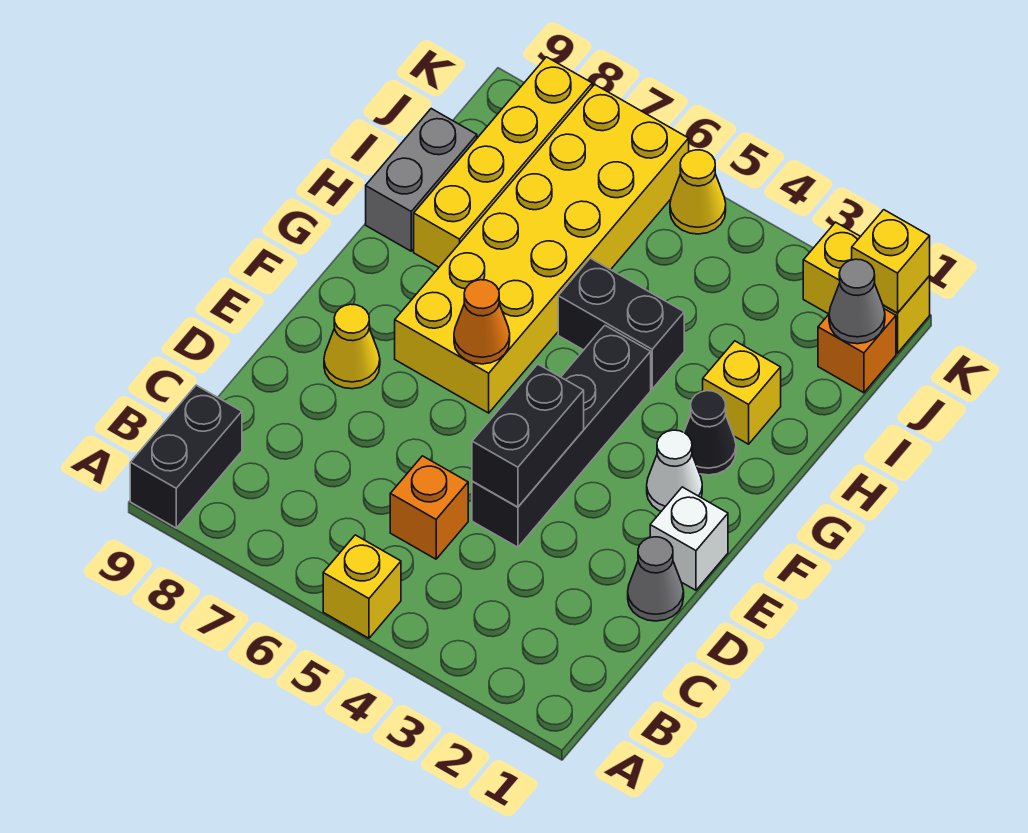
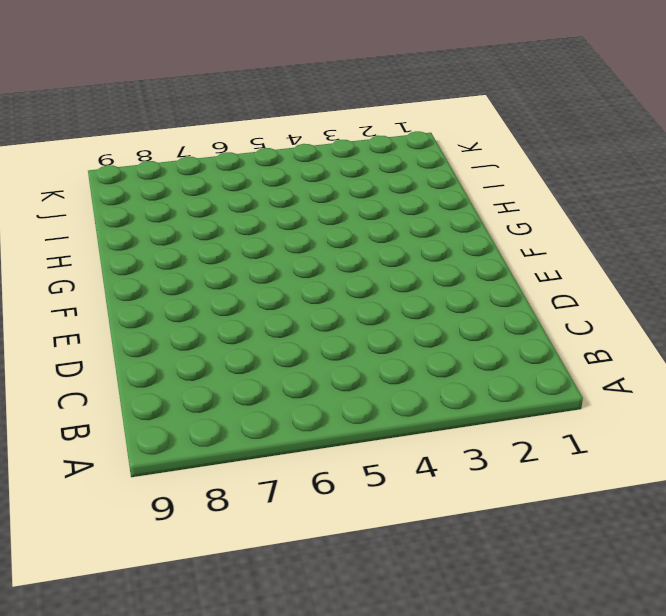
none -> yellow 1x1 brick [323,535,401,638]
none -> black 1x2 brick [130,385,242,528]
none -> orange 1x1 brick [390,456,468,559]

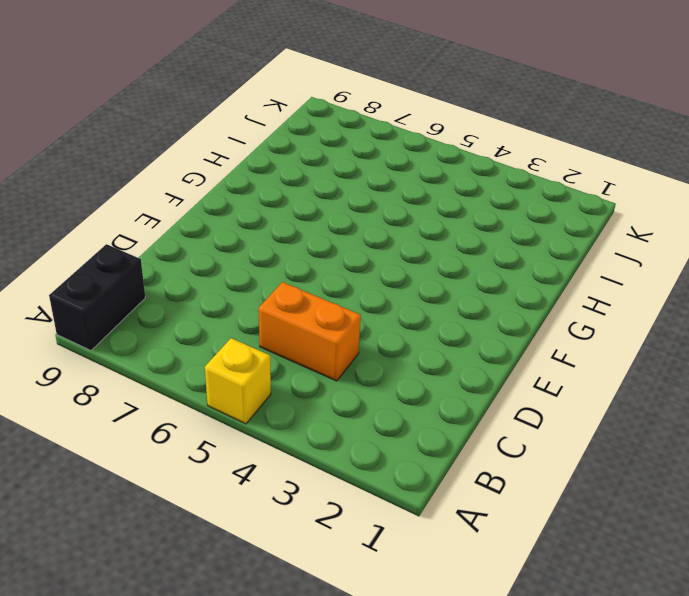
orange 1x2 brick [259,282,361,381] -> orange 1x1 brick [390,456,468,559]
none -> grey 1x1 cone [628,537,684,621]
none -> black 1x4 brick [472,326,651,547]
none -> white 1x1 brick [650,487,728,590]

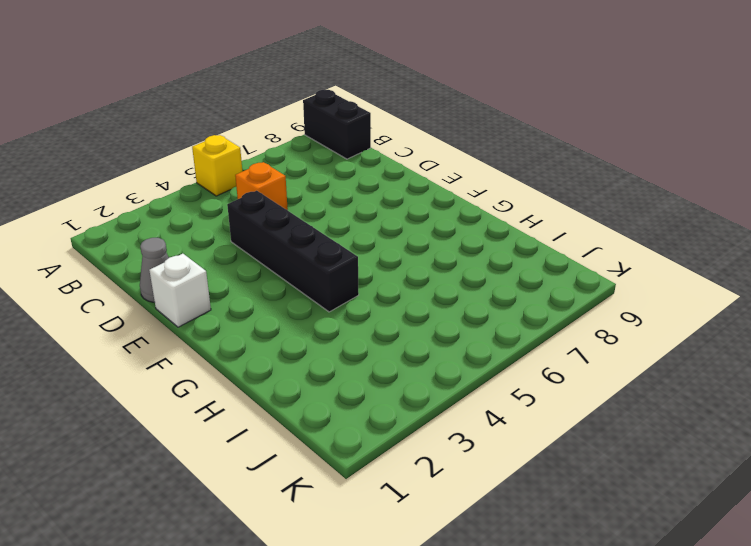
none -> yellow 1x1 cone [324,304,380,389]
none -> white 1x1 cone [647,430,702,511]
none -> yellow 2x6 brick [395,84,689,413]

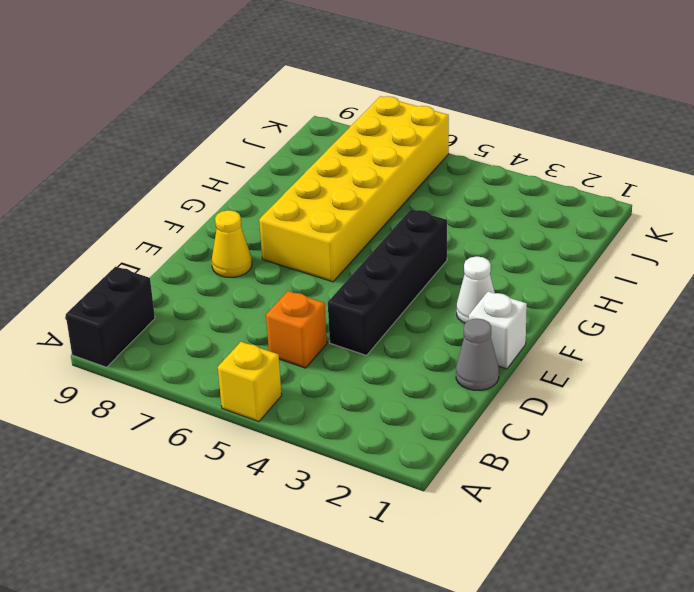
none -> black 1x1 cone [684,391,736,475]
none -> yellow 1x1 brick [703,341,781,444]
none -> black 1x2 brick [558,258,684,389]

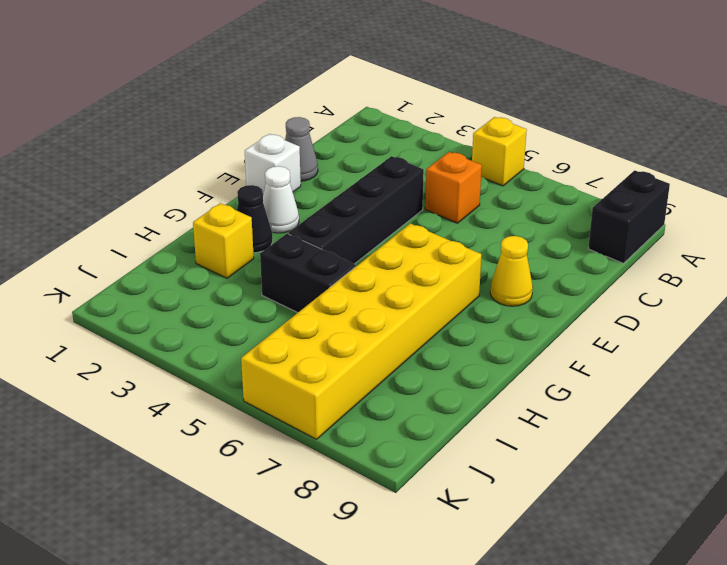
none -> yellow 1x4 brick [414,57,592,267]
none -> grey 1x2 brick [366,109,477,251]
none -> orange 1x1 brick [818,309,896,393]

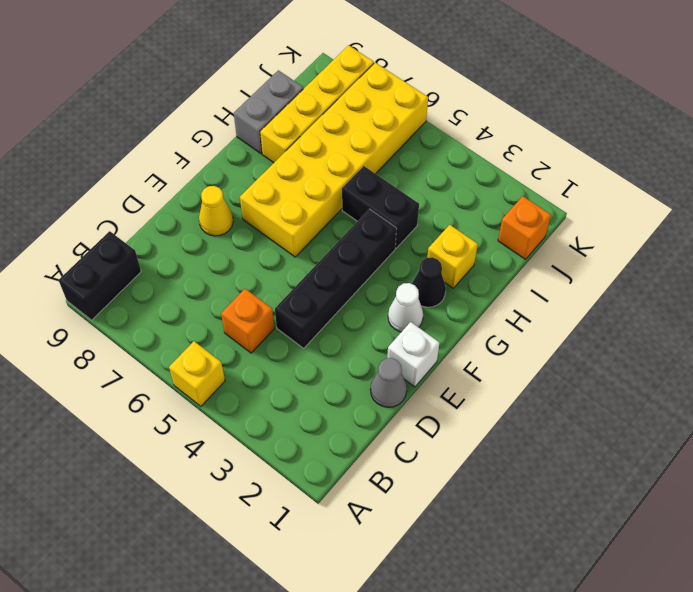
none -> yellow 1x2 brick [803,222,930,353]
none -> yellow 1x1 cone [670,150,726,234]
none -> black 1x2 brick [472,364,584,507]

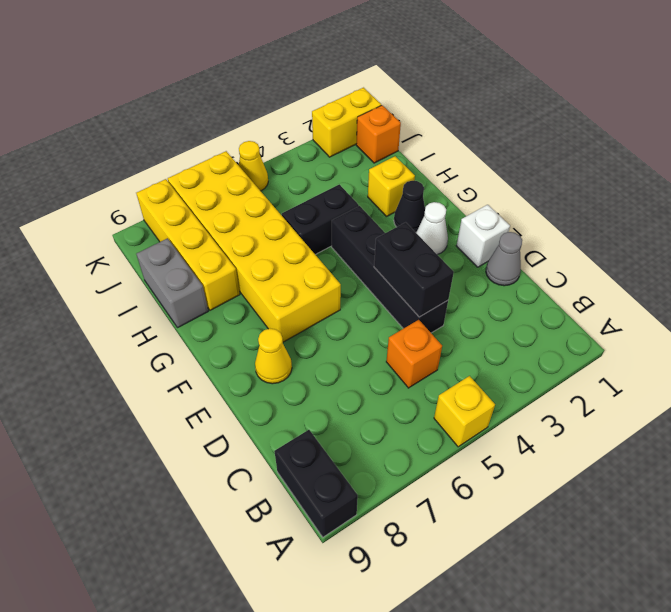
none -> orange 1x1 cone [454,280,510,364]
none -> grey 1x1 cone [829,259,885,344]
none -> yellow 1x1 brick [852,210,930,313]

